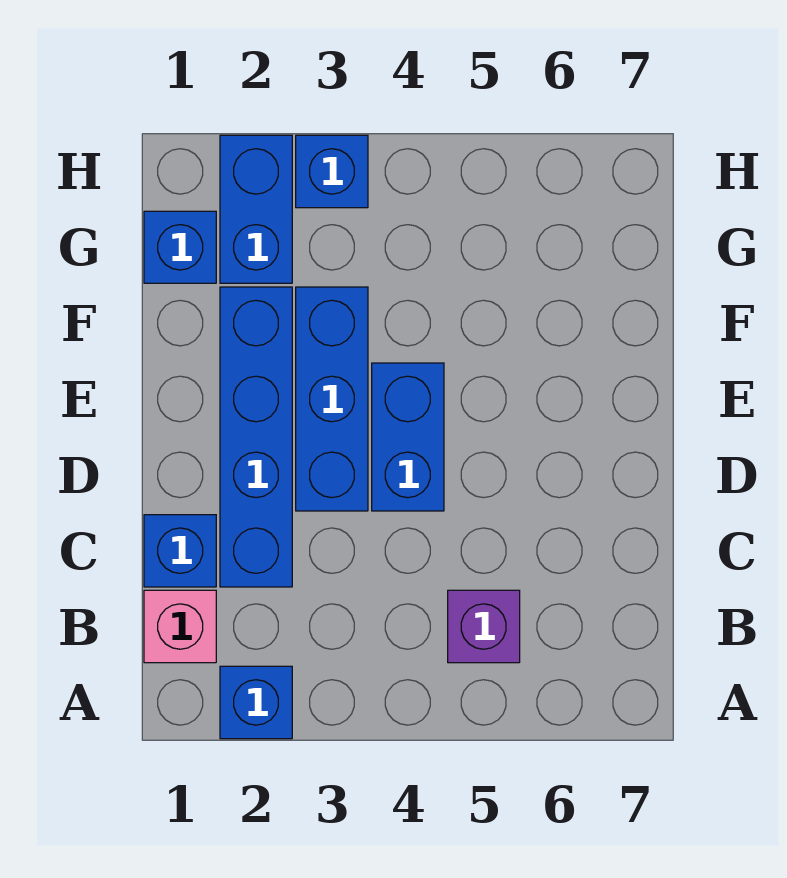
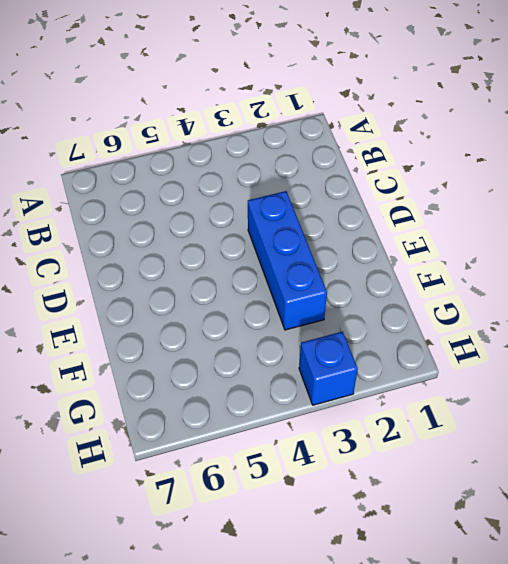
none -> blue 1x1 brick [220,666,292,739]
none -> pink 1x1 brick [144,590,216,663]

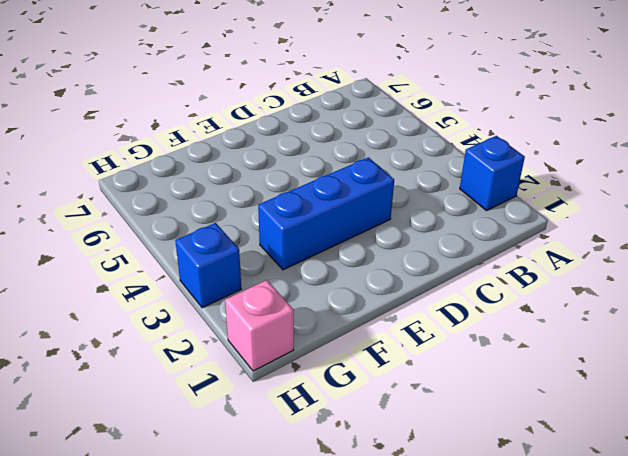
pink 1x1 brick [225,280,294,371] -> pink 1x1 brick moved to [144,590,216,663]
none -> purple 1x1 brick [448,590,520,663]
none -> blue 1x1 brick [144,515,216,587]

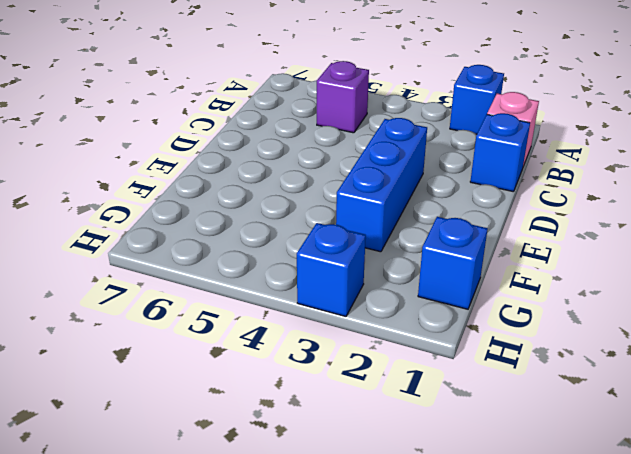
none -> blue 1x4 brick [220,287,292,587]
none -> blue 1x2 brick [372,363,444,511]

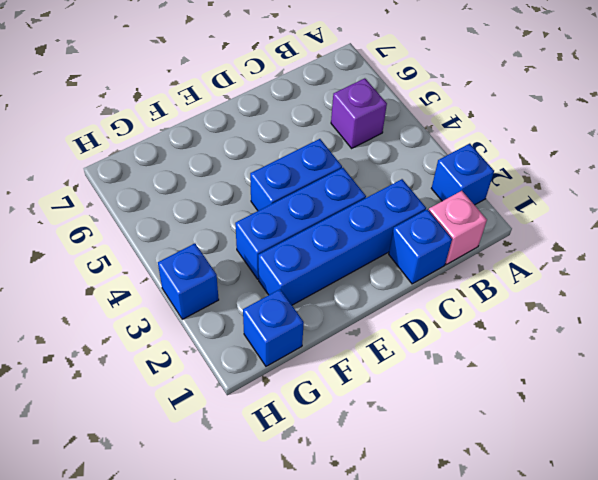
none -> blue 1x2 brick [220,135,292,283]

